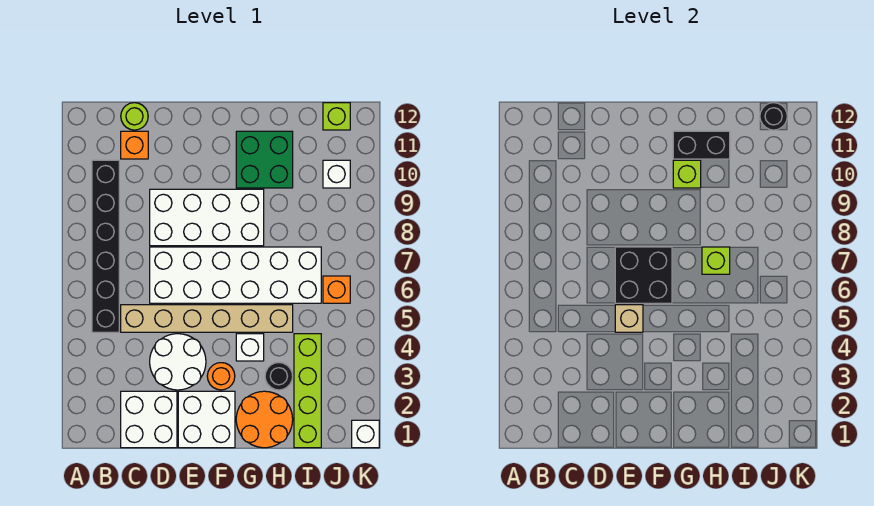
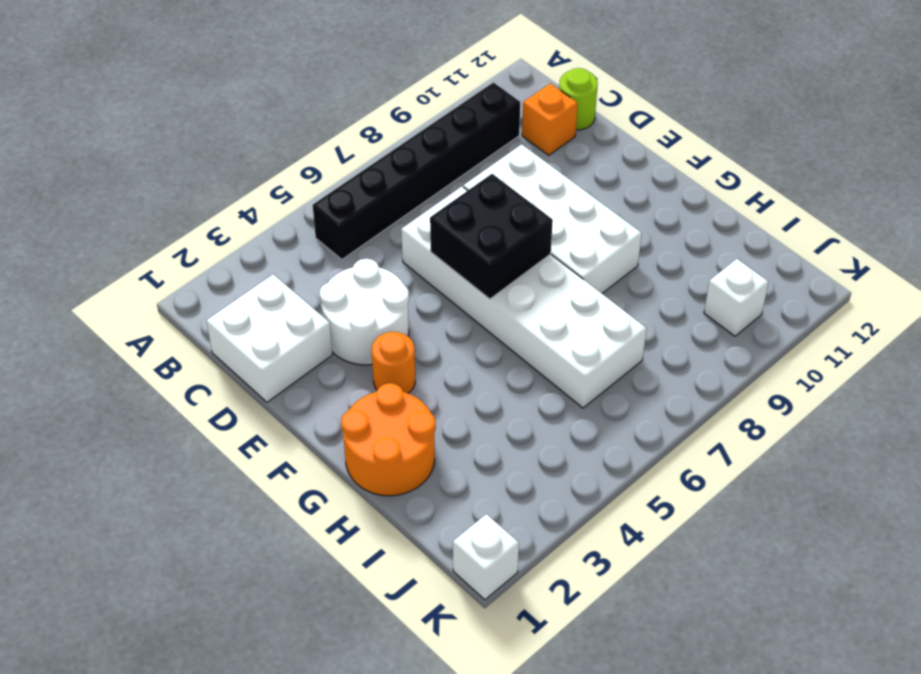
none -> tan 1x6 brick [121,305,293,332]
none -> white 2x2 brick [178,391,235,448]
none -> white 1x1 brick [236,334,264,361]

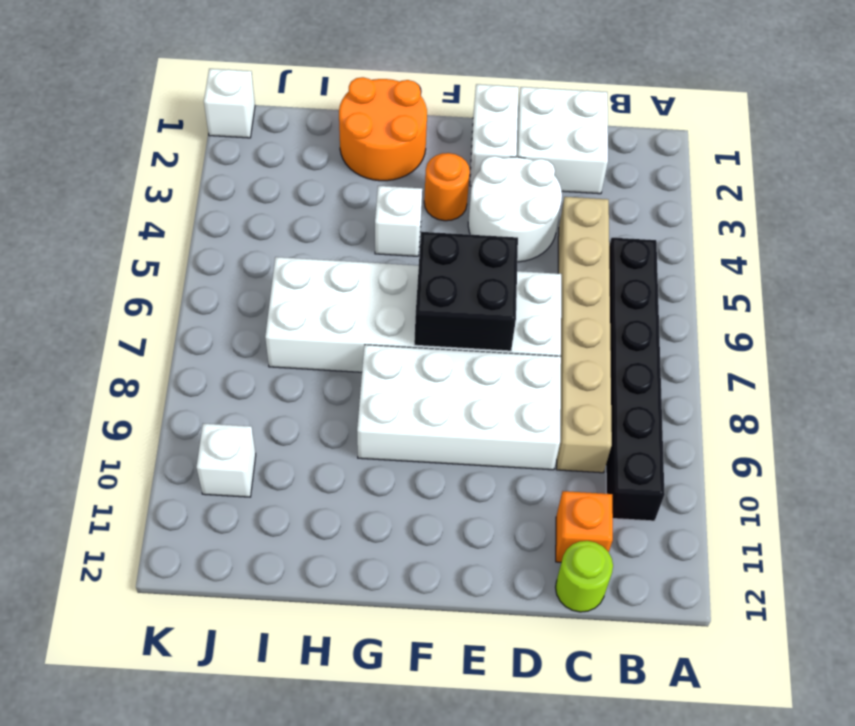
tan 1x6 brick [556,197,612,473] -> tan 1x6 brick turned to [121,305,293,332]
white 1x2 brick [470,84,518,186] -> white 2x2 brick [178,391,235,448]
none -> green 2x2 brick [236,131,293,188]
none -> black 1x1 round brick [265,363,293,390]
none -> lime 1x4 brick [294,334,321,448]

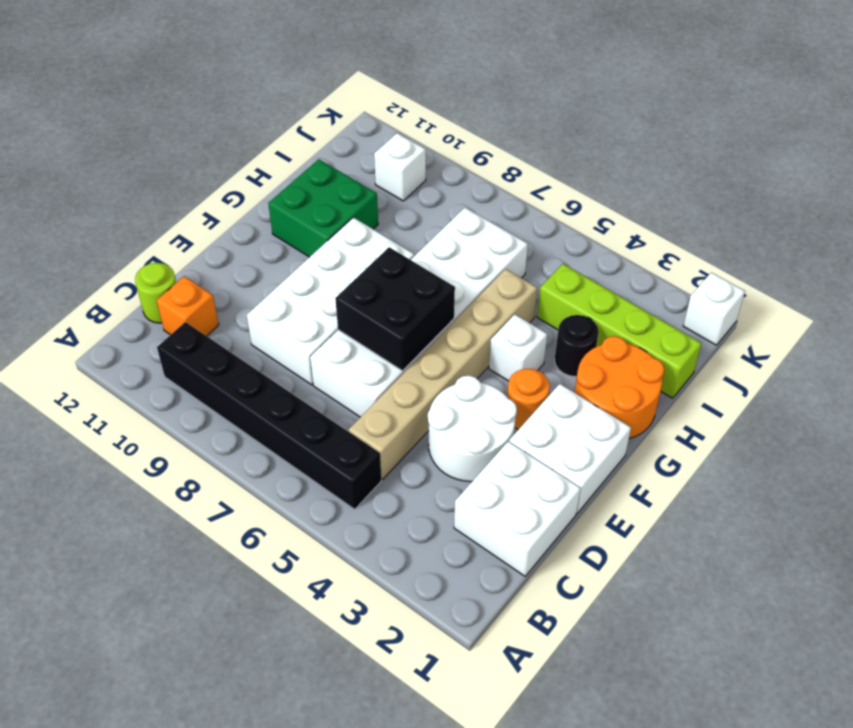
none -> orange 1x1 brick [323,276,350,303]
none -> lime 1x1 brick [323,103,350,130]
none -> tan 1x1 brick [615,305,643,332]

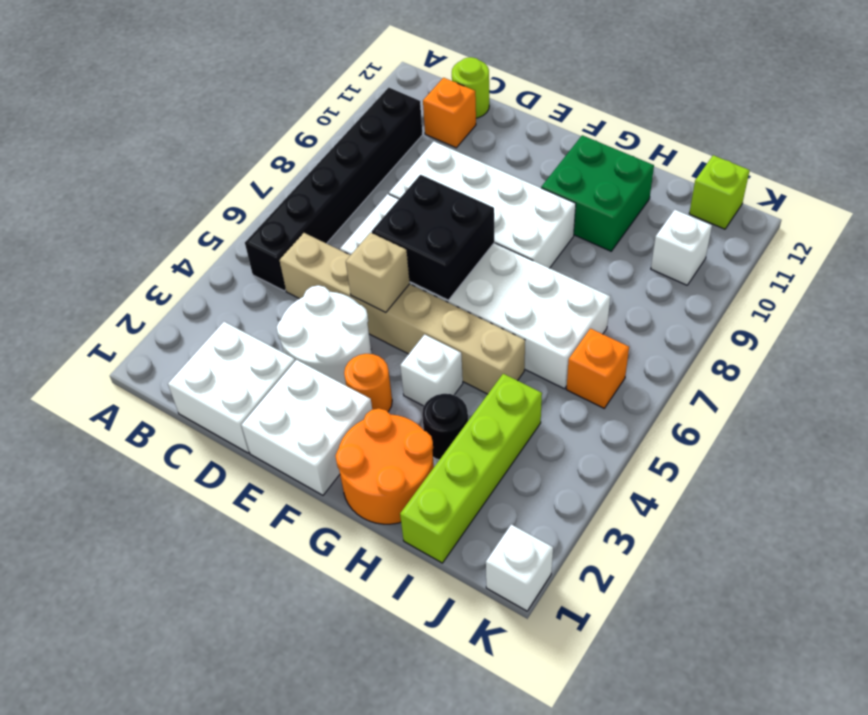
none -> lime 1x1 brick [673,160,701,188]
none -> black 1x2 brick [673,131,730,159]
none -> lime 1x1 brick [702,247,730,274]

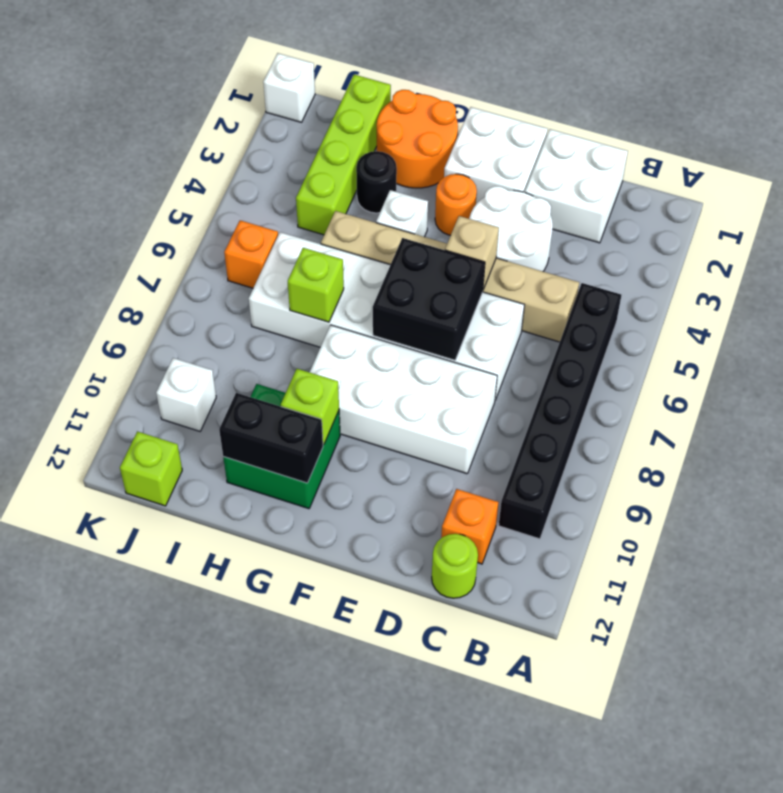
none -> black 1x1 round brick [760,103,787,130]

